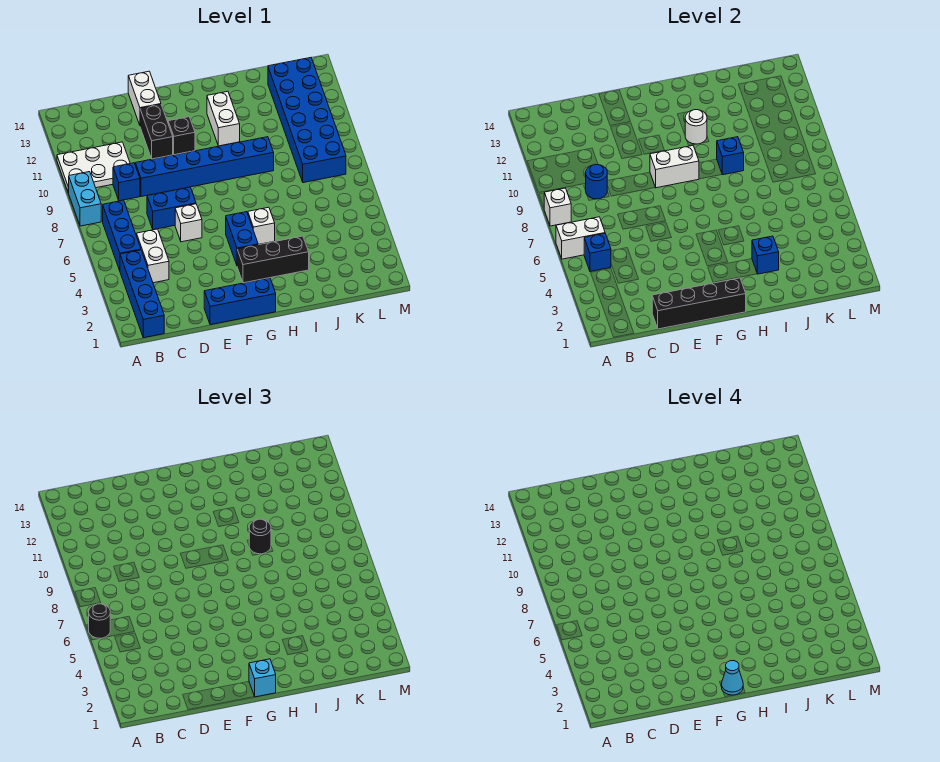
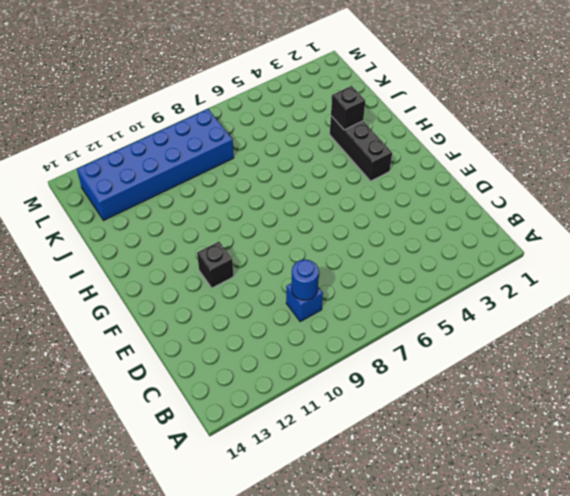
black 1x1 brick [331,86,365,130] -> blue 1x1 brick [752,236,779,274]
none -> cyan 1x2 brick [69,172,101,226]
none -> white 2x3 plate [57,142,130,193]
none -> blue 1x4 brick [120,250,164,338]
none -> blue 1x3 brick [103,200,141,271]

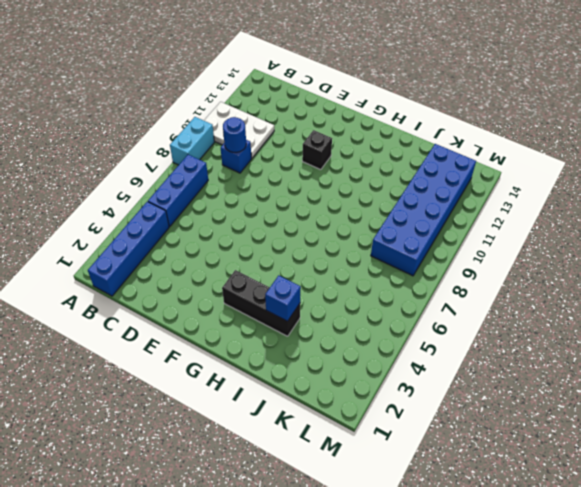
none -> white 1x2 brick [137,229,169,283]
none -> blue 1x2 brick [147,187,196,230]
none -> blue 1x6 brick [135,137,274,197]
none -> blue 1x3 brick [204,278,276,325]

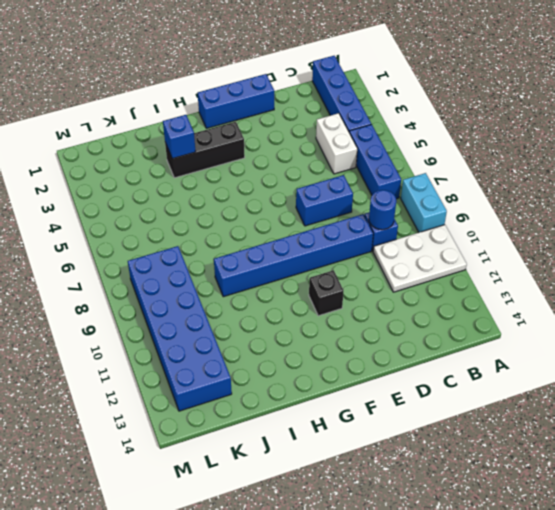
none -> white 1x1 brick [175,204,202,242]
none -> black 1x2 brick [140,105,173,159]
none -> white 1x2 brick [128,71,161,125]
none -> blue 1x2 brick [226,212,258,265]

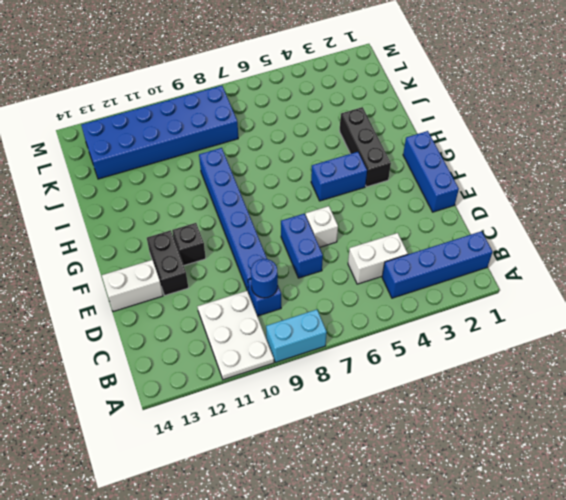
black 1x2 brick [147,230,188,296] -> black 1x2 brick turned to [140,105,173,159]
none -> blue 1x3 brick [103,200,141,271]
none -> white 1x1 brick [248,207,275,244]
none -> white 1x2 brick [207,91,240,146]
none -> white 1x2 brick [556,217,605,259]

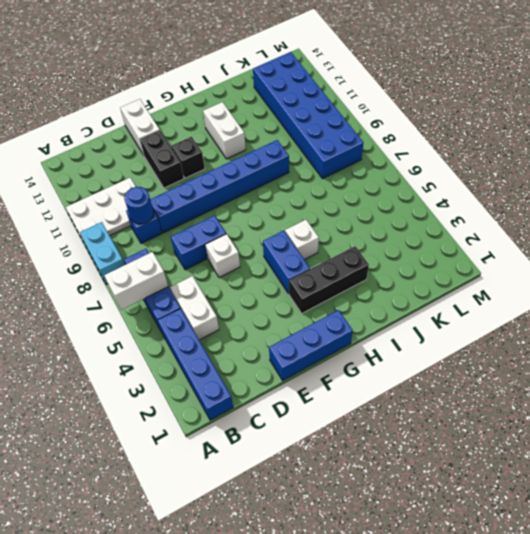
none -> white 1x1 brick [544,188,571,226]
none -> blue 1x1 brick [584,233,611,271]
none -> black 1x4 brick [652,278,746,329]
none -> white 1x2 brick [650,146,699,188]

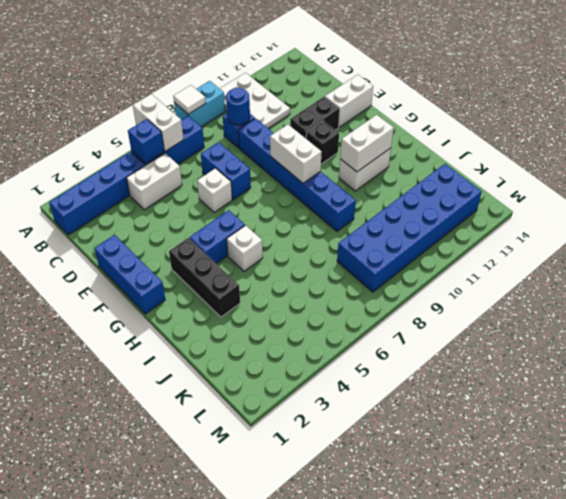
white 1x1 tile [173,85,206,114] -> white 1x1 brick [544,188,571,226]
white 1x2 brick [340,115,394,172] -> white 1x1 round brick [685,110,707,144]
none -> black 1x4 brick [652,278,746,329]
none -> blue 1x1 brick [752,236,779,274]
none -> blue 1x1 brick [717,137,744,175]
none -> black 1x1 round brick [89,604,110,638]

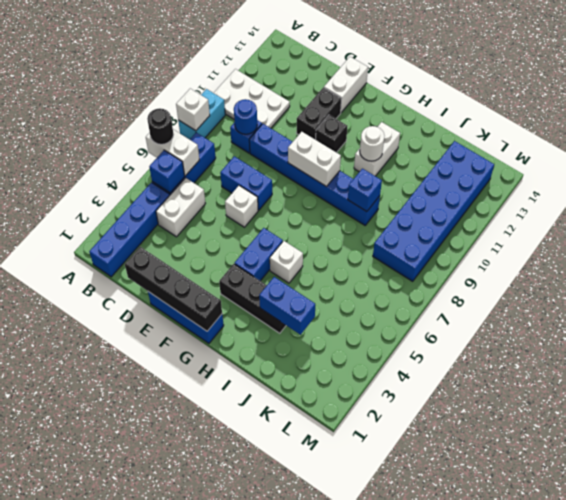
blue 1x2 brick [259,277,315,335] -> blue 1x1 brick [752,236,779,274]
none -> cyan 1x1 brick [249,659,276,697]
none -> black 1x1 round brick [249,519,271,554]
none -> cyan 1x1 cone [721,661,743,695]

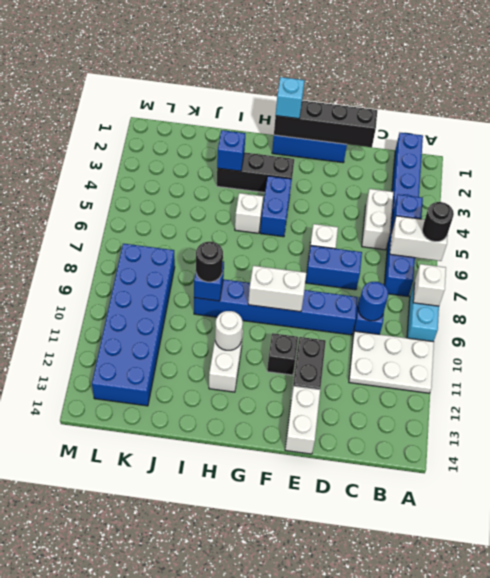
none -> cyan 1x1 cone [721,661,743,695]

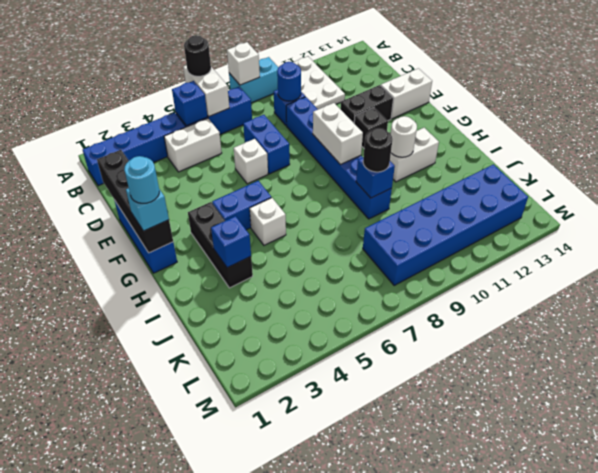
cyan 1x1 round brick [124,156,159,203] -> cyan 1x1 cone [721,661,743,695]

